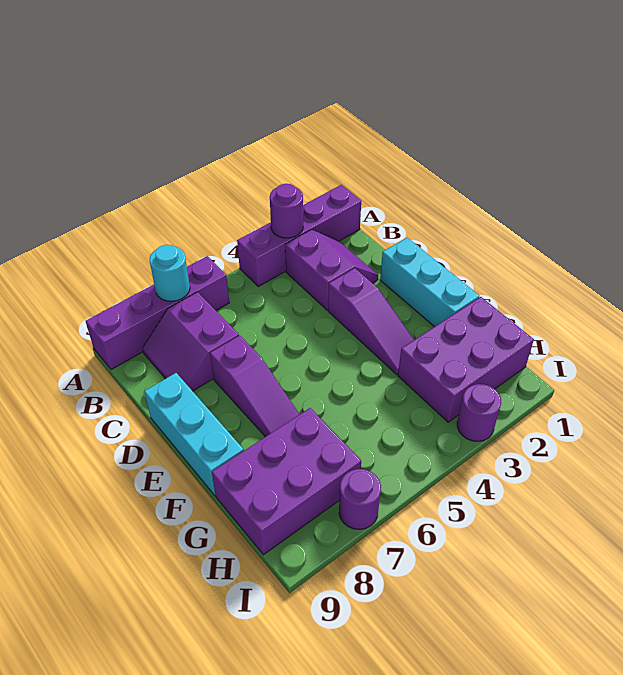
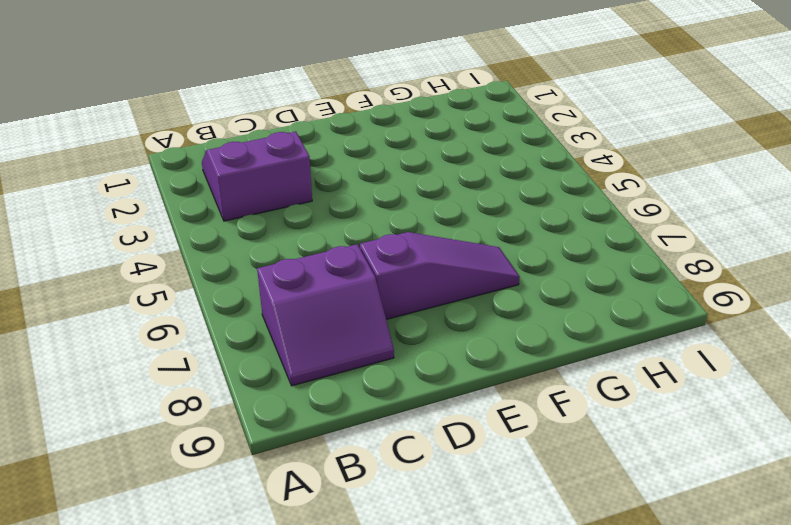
none -> purple 1x4 brick [237,185,361,286]
none -> purple 1x4 brick [86,256,229,370]
none -> cyan 1x3 brick [380,238,479,327]

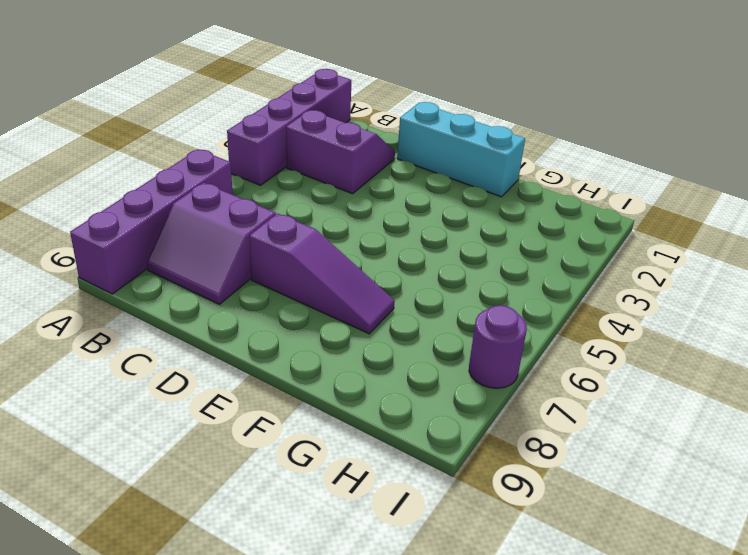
none -> purple 1x3 slope [328,268,414,374]
none -> cyan 1x3 brick [144,373,244,495]
none -> purple 2x3 brick [398,297,534,422]

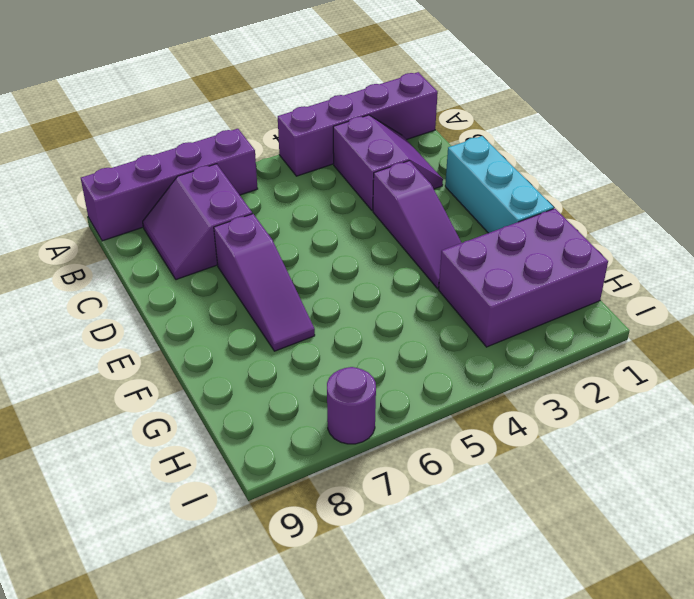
none -> cyan 1x3 brick [144,373,244,495]
none -> purple 2x3 brick [212,408,361,555]
none -> purple 1x1 round brick [457,384,501,441]

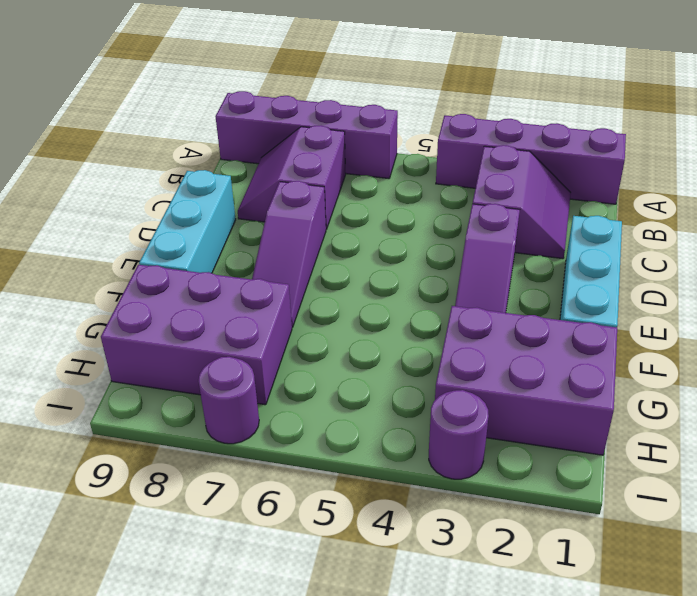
none -> purple 1x1 round brick [270,184,303,238]
none -> cyan 1x1 round brick [150,245,190,301]

